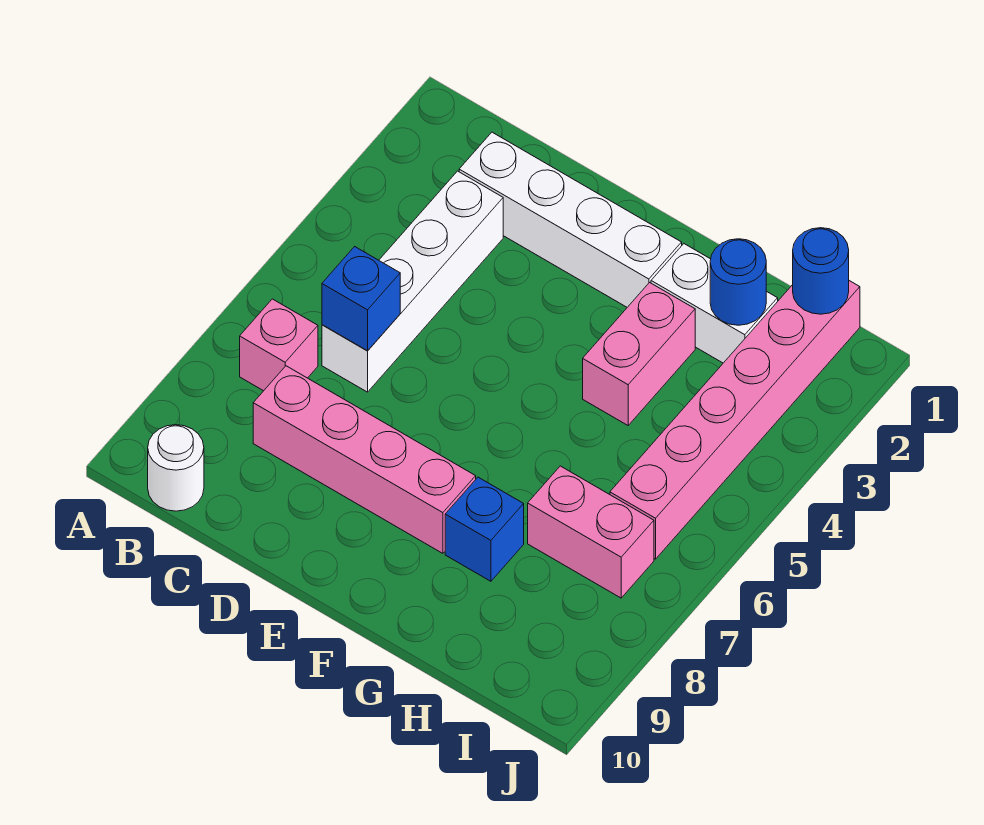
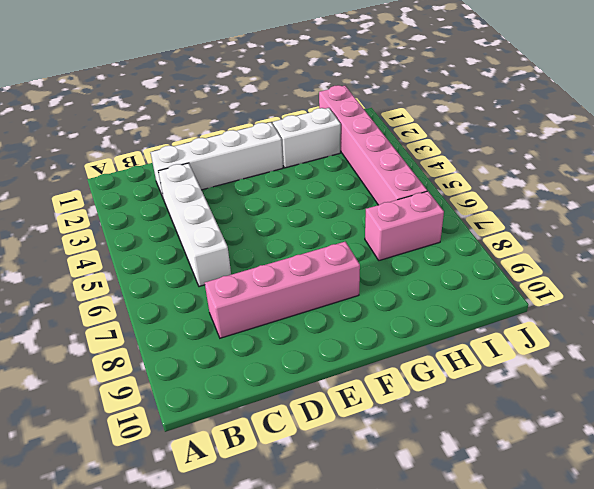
none -> pink 1x1 brick [240,299,318,391]
none -> white 1x1 round brick [148,425,204,511]
none -> pink 1x2 brick [583,283,695,425]

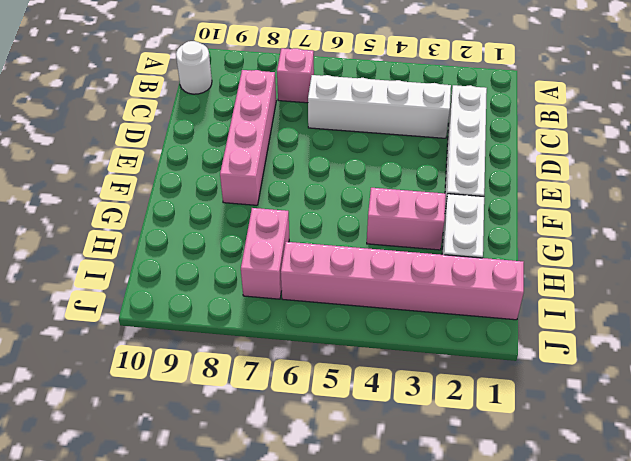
none -> blue 1x1 brick [445,477,524,581]
none -> blue 1x1 brick [322,247,400,351]
none -> blue 1x1 round brick [710,239,766,325]

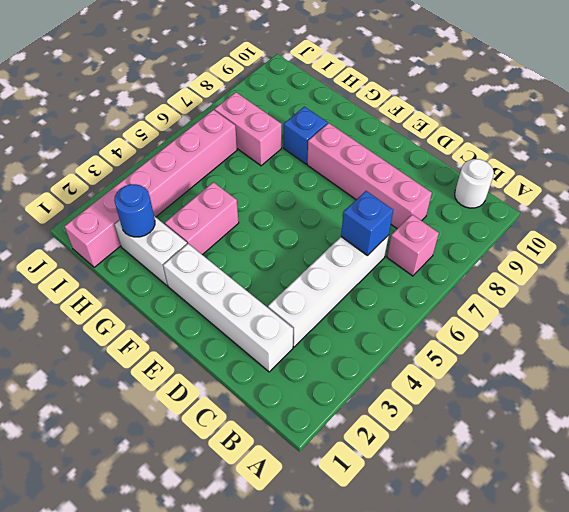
none -> blue 1x1 round brick [793,228,849,314]

